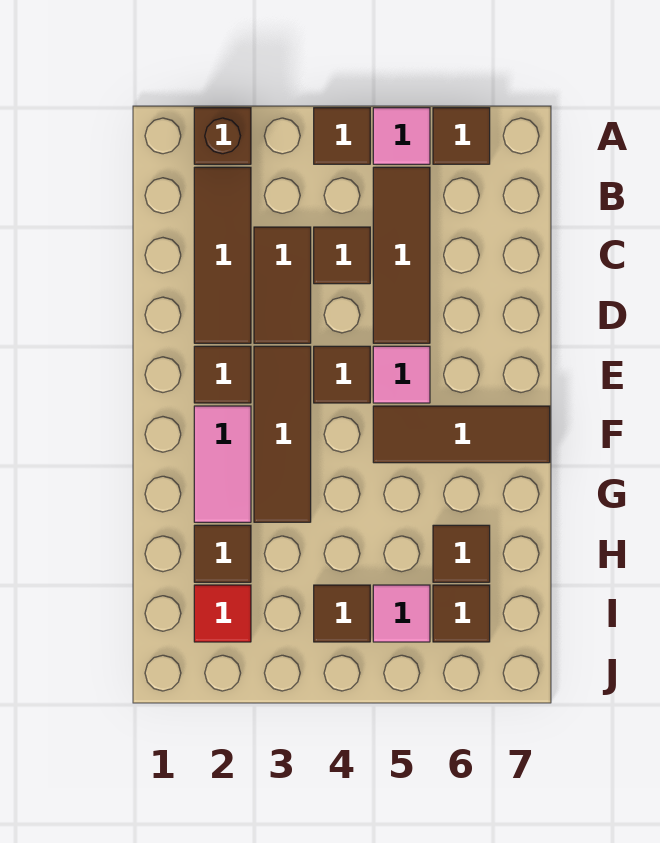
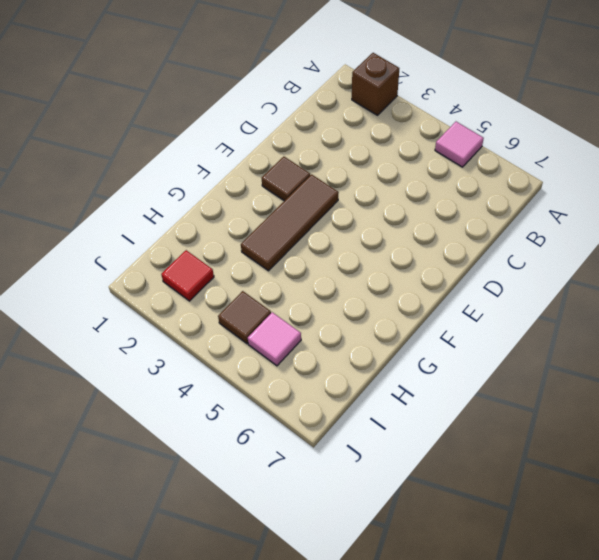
none -> brown 1x1 tile [314,108,370,164]
none -> brown 1x1 tile [433,108,490,164]
none -> brown 1x3 tile [194,167,251,343]

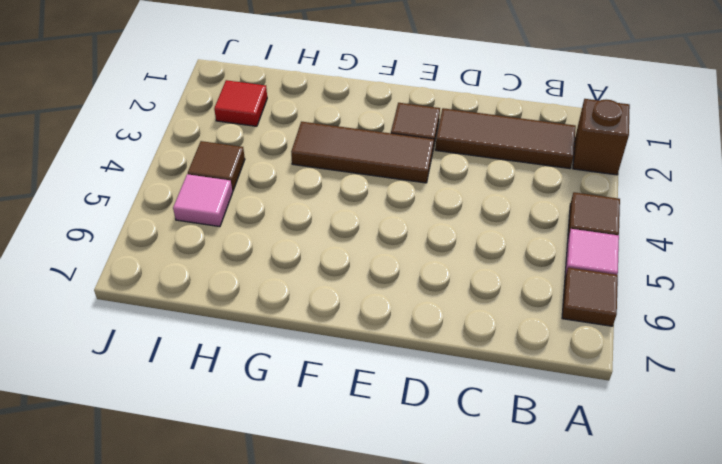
none -> brown 1x3 tile [373,167,430,343]
none -> brown 1x2 tile [254,227,311,343]
none -> brown 1x1 tile [314,227,370,284]

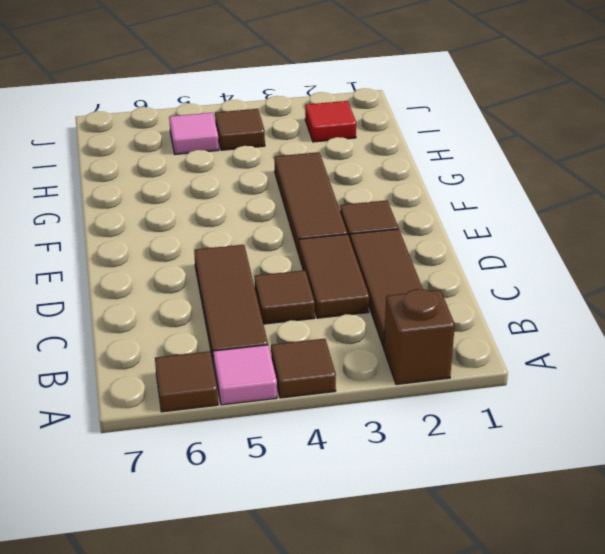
none -> brown 1x1 tile [314,346,370,403]
none -> pink 1x1 tile [373,346,430,403]
none -> pink 1x2 tile [194,406,251,522]

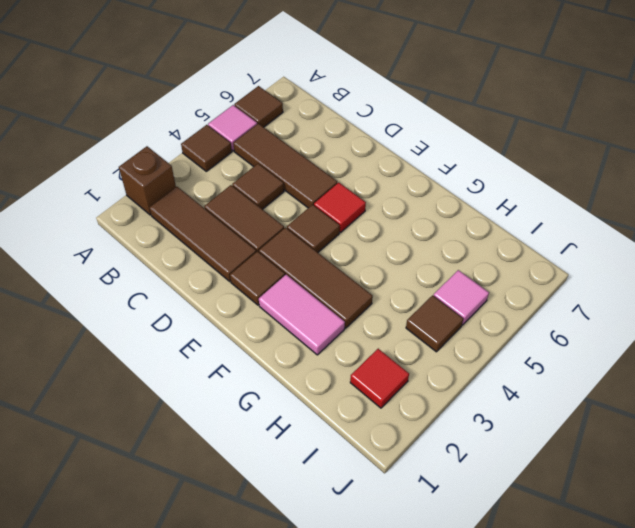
red 1x1 tile [314,183,366,232] -> pink 1x1 tile [373,346,430,403]
none -> brown 1x3 tile [373,406,550,463]
none -> brown 1x1 tile [194,525,251,582]
none -> brown 1x1 tile [433,525,490,582]

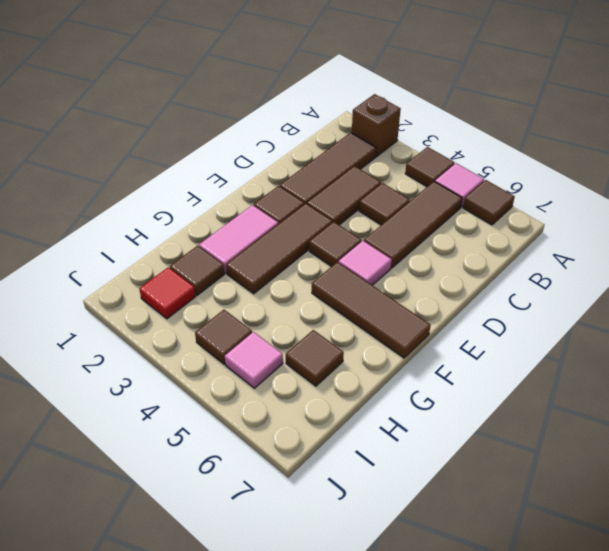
none -> brown 1x1 tile [433,585,490,642]

